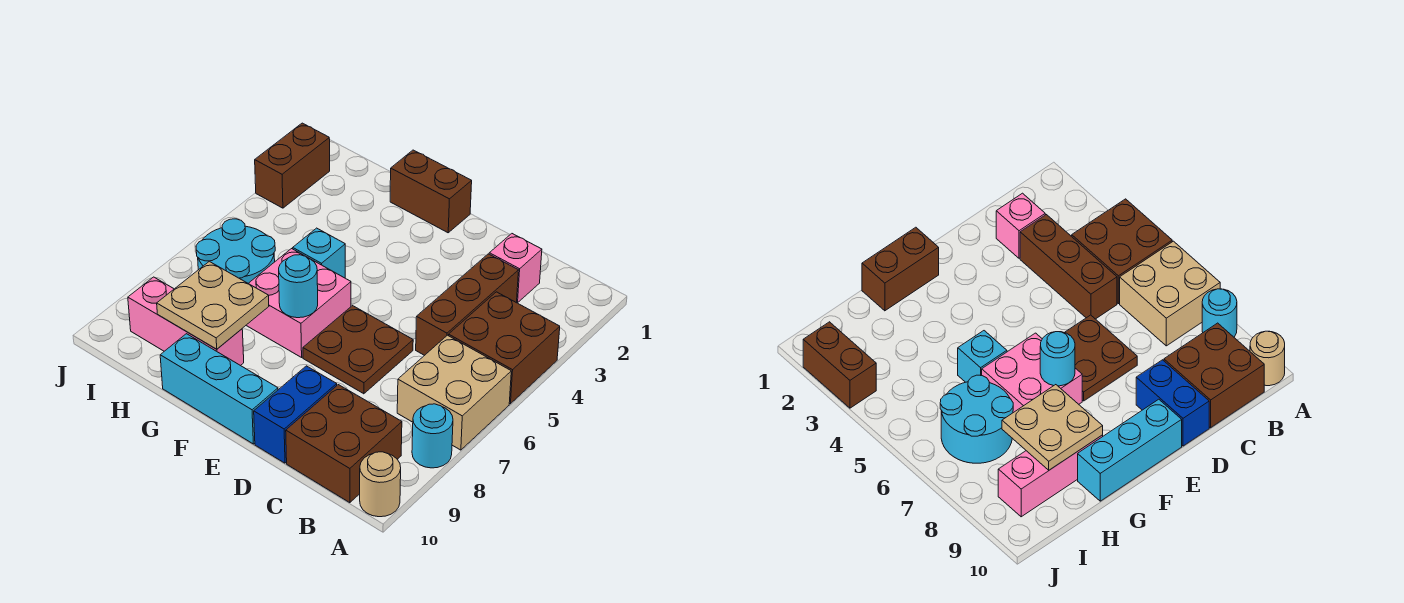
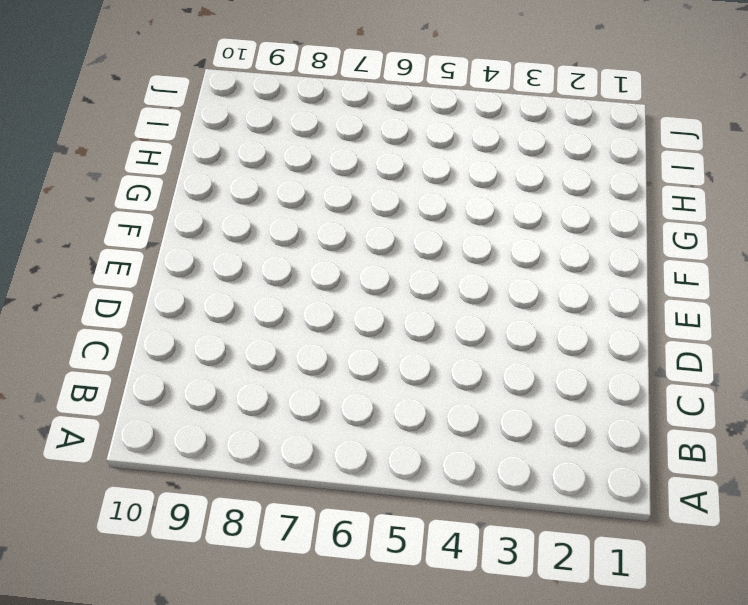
none -> brown 2x2 brick [449,292,560,404]
none -> tan 2x2 brick [397,335,511,450]
none -> cyan 1x1 round brick [412,404,453,468]

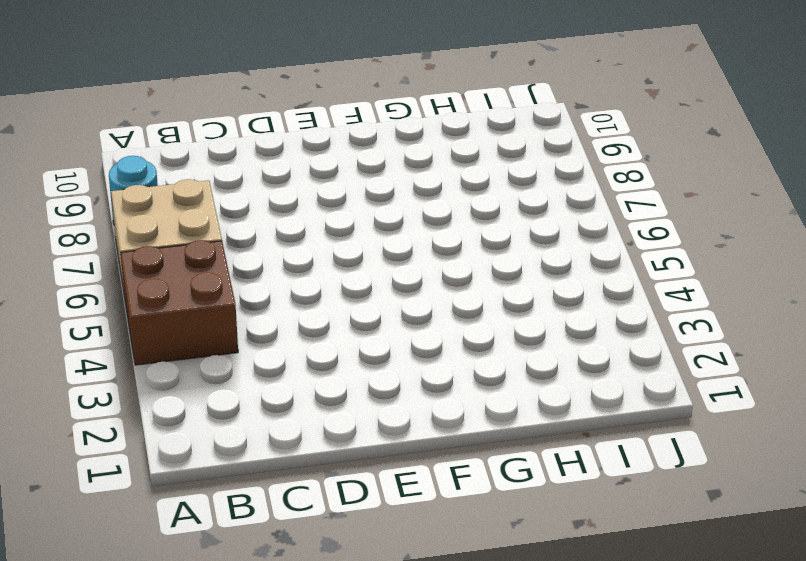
none -> tan 1x1 round brick [360,452,401,517]
none -> brown 2x2 brick [286,385,402,503]
none -> pink 1x1 brick [489,234,542,303]

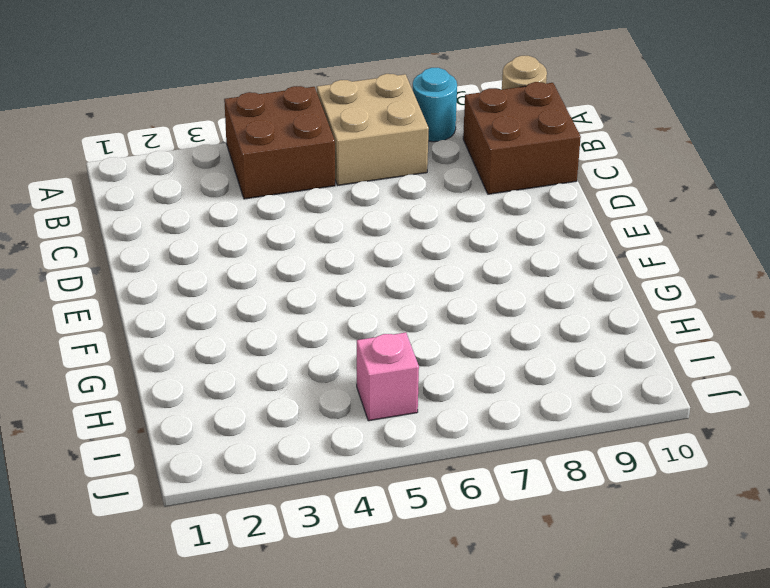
pink 1x1 brick [357,332,419,421] -> pink 1x1 brick moved to [489,234,542,303]
none -> brown 1x3 brick [416,254,519,355]
none -> brown 2x2 plate [303,306,413,394]
none -> blue 1x2 brick [254,366,337,463]

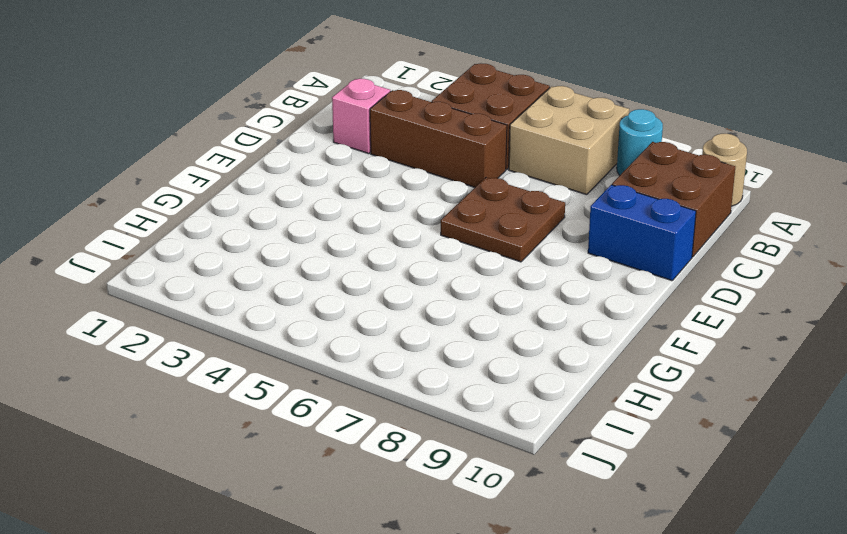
none -> cyan 1x3 brick [160,334,278,444]
none -> brown 1x2 brick [390,150,472,233]
none -> pink 2x2 brick [246,249,351,357]

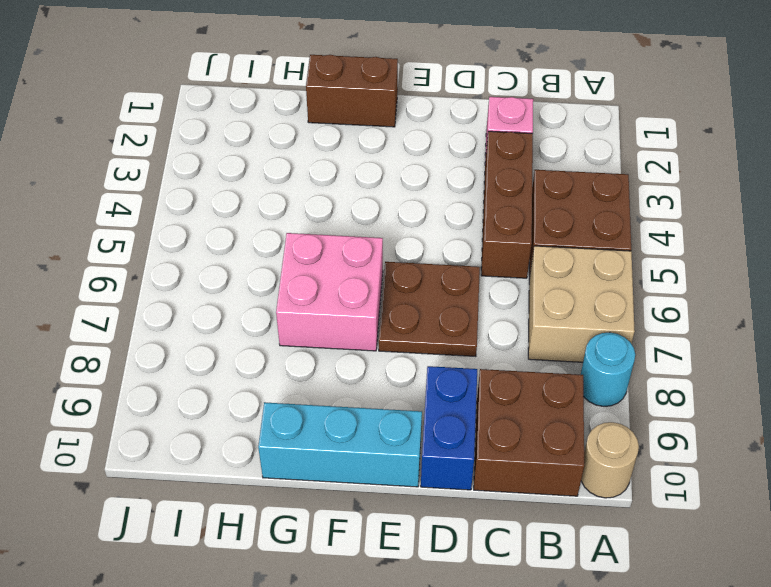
none -> cyan 1x1 brick [293,228,345,278]
none -> pink 1x3 brick [128,277,244,366]
none -> cyan 2x2 round brick [196,219,275,283]

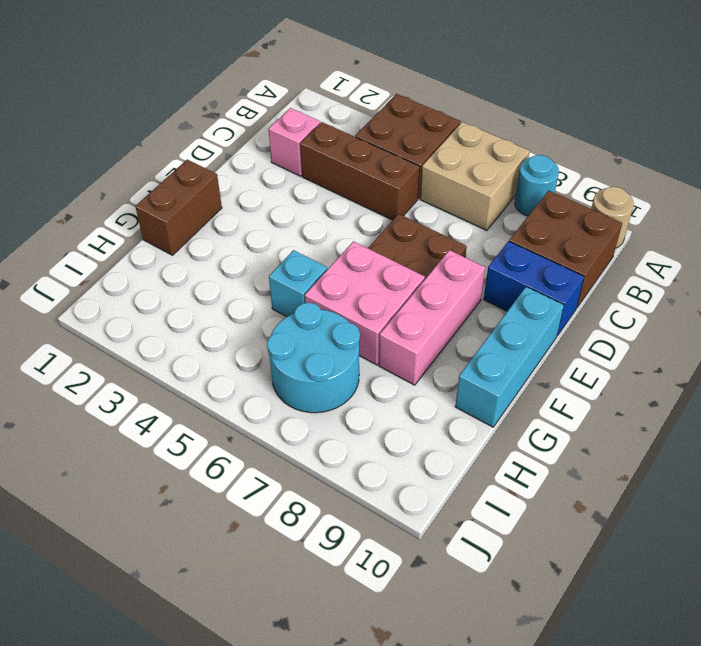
pink 1x3 brick [379,250,485,385] -> pink 1x3 brick moved to [128,277,244,366]
none -> brown 1x2 brick [255,123,330,208]
none -> cyan 1x1 round brick [279,255,318,318]
none -> tan 2x2 plate [157,261,269,349]

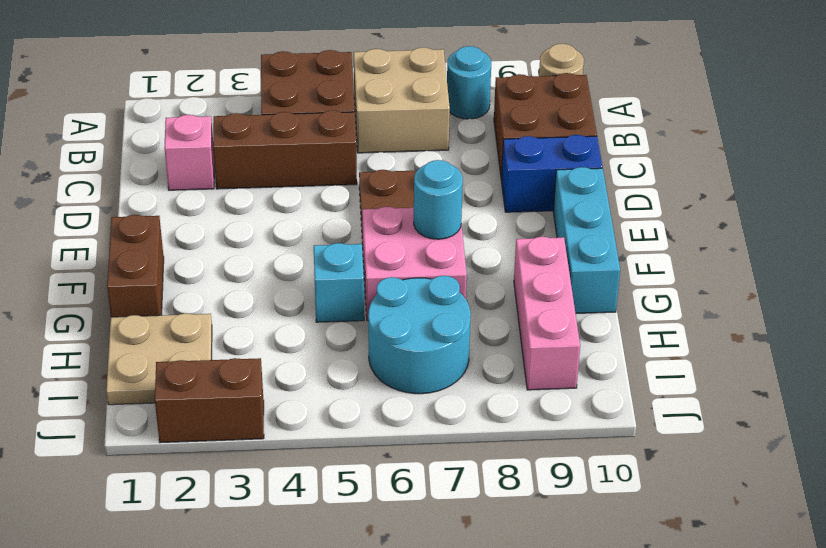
tan 2x2 plate [106,313,212,405] -> tan 2x2 plate moved to [157,261,269,349]

